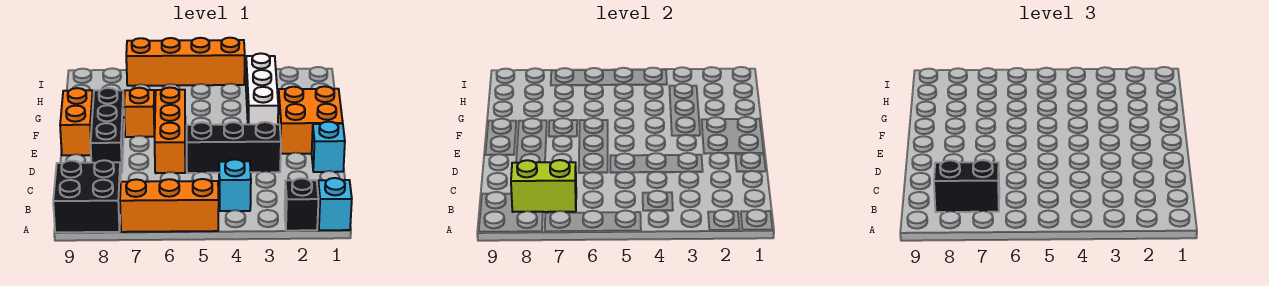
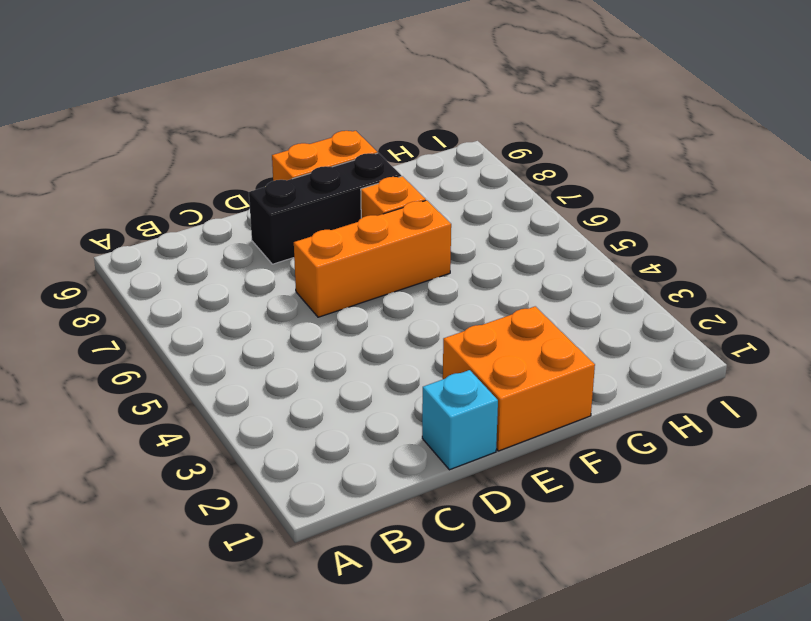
none -> cyan 1x1 brick [318,178,352,230]
none -> black 1x1 brick [285,178,319,231]
none -> orange 1x3 brick [120,179,219,232]

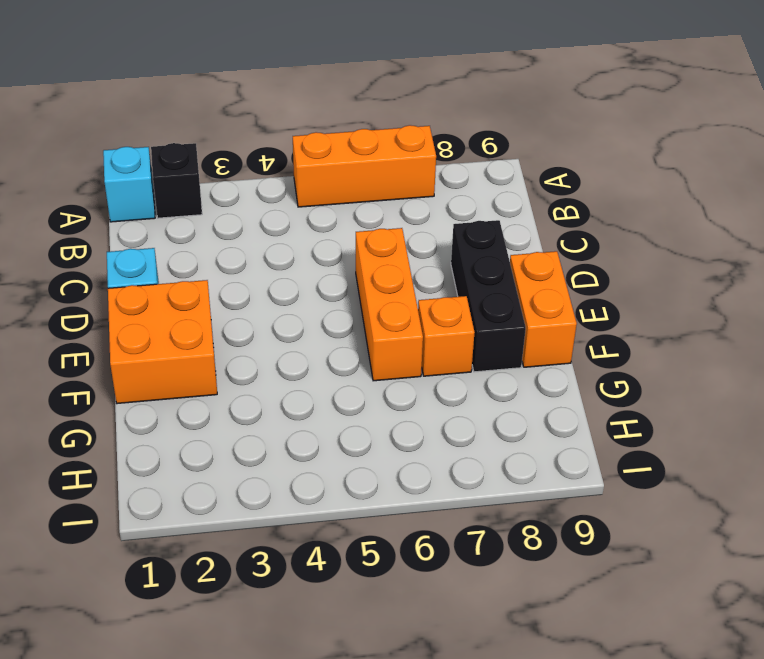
none -> black 2x2 brick [53,160,121,232]
none -> cyan 1x1 brick [219,159,251,211]
none -> black 1x3 brick [187,122,281,173]

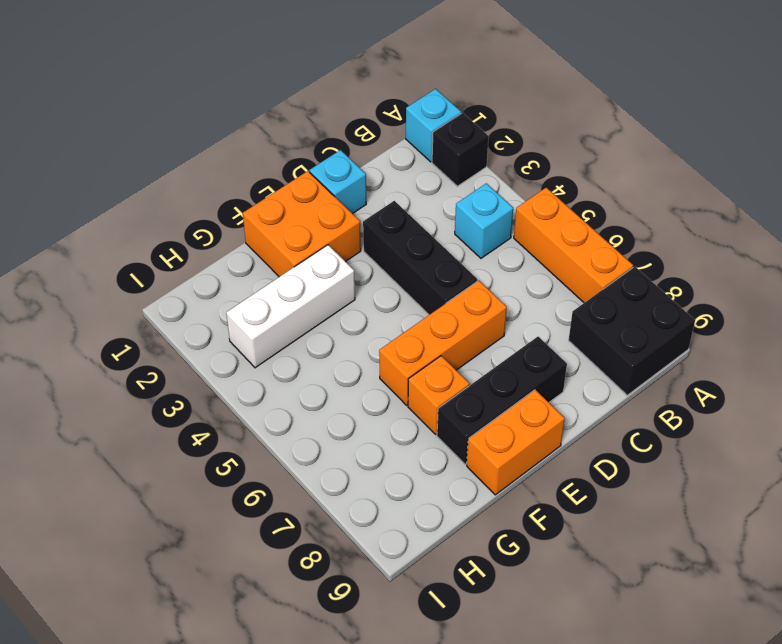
none -> orange 1x4 brick [126,38,245,86]
none -> lime 1x2 brick [511,160,576,212]
none -> black 1x2 brick [934,160,999,212]

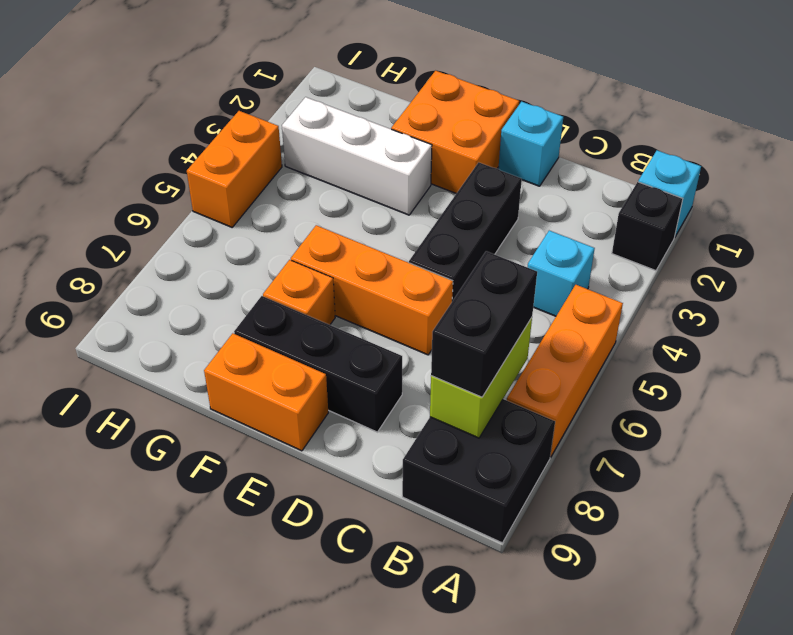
orange 1x2 brick [187,111,282,227] -> orange 1x4 brick [126,38,245,86]

